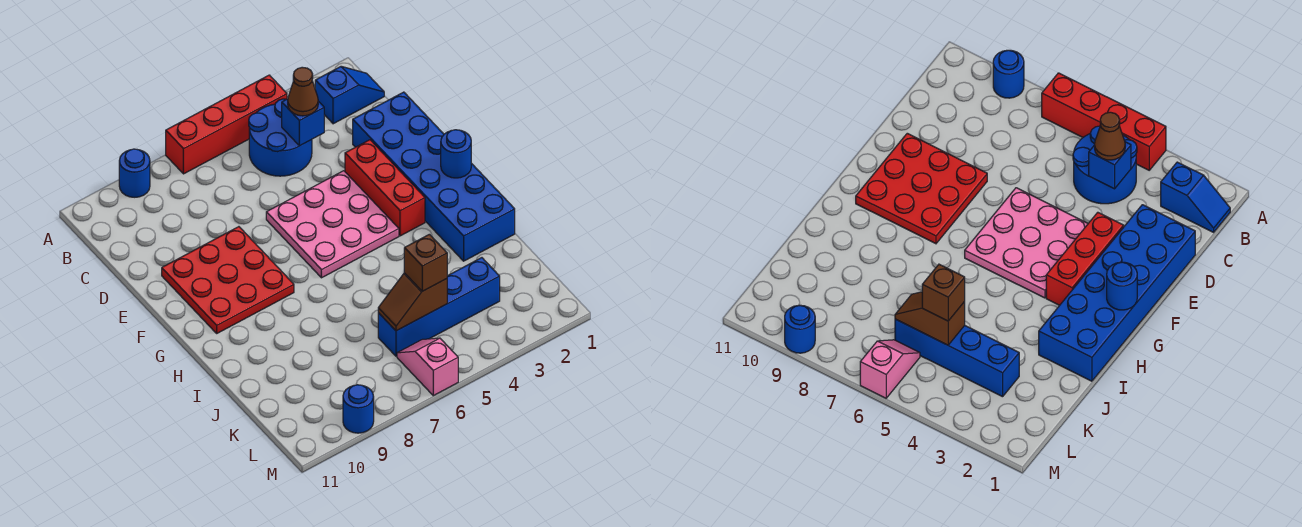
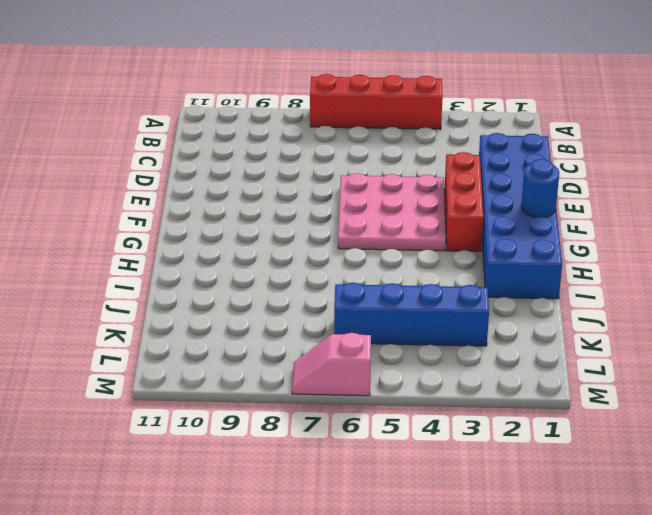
pink 1x2 slope [292,333,371,396] -> pink 1x2 slope turned to [397,338,458,396]
none -> blue 1x1 round brick [119,149,150,197]
none -> blue 1x2 slope [315,66,384,124]
none -> blue 2x2 round brick [249,99,312,176]

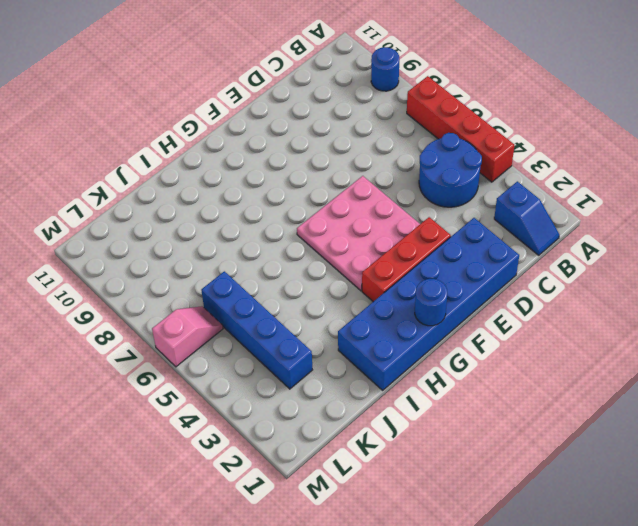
none -> red 3x3 plate [162,227,294,333]
none -> blue 1x1 round brick [343,385,374,433]
none -> blue 1x1 brick [282,99,324,146]

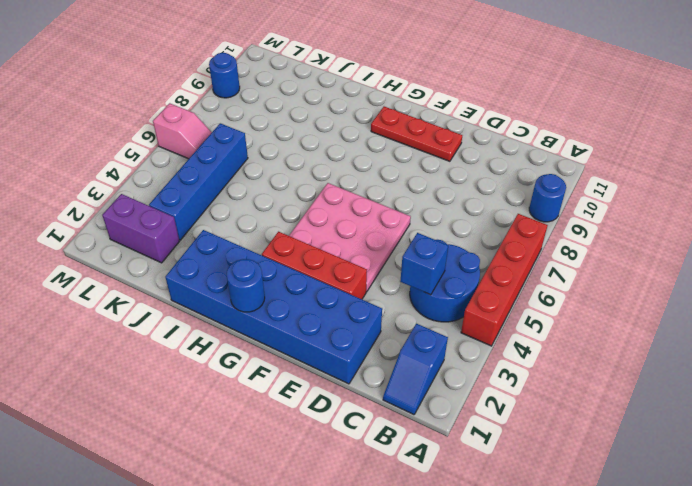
red 1x3 plate [371,107,462,161] -> red 3x3 plate [162,227,294,333]
purple 1x2 brick [102,194,180,263] -> none
none -> brown 1x2 slope [378,273,447,331]
none -> brown 1x1 cone [288,67,318,116]
none -> brown 1x1 brick [404,234,447,291]

